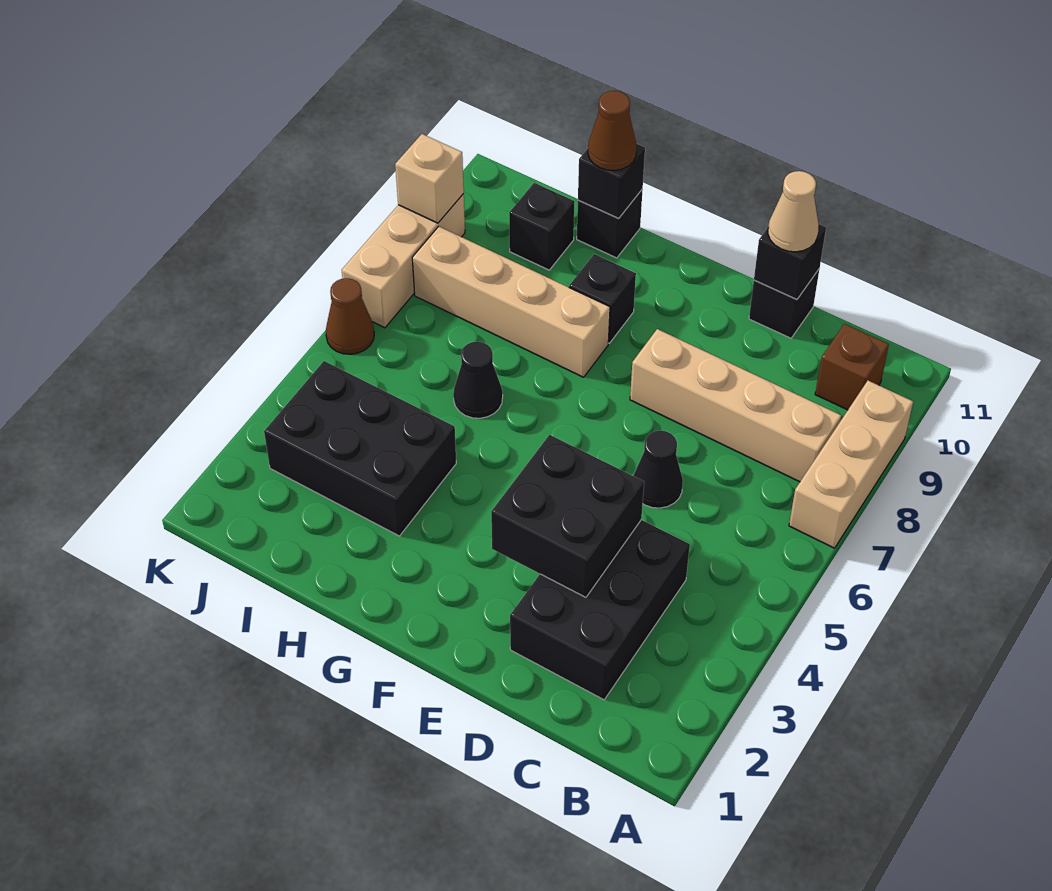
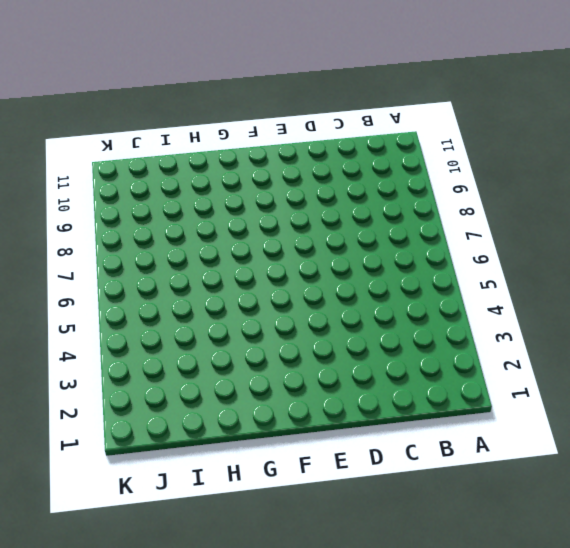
none -> tan 1x3 brick [789,381,913,548]
none -> tan 1x4 brick [630,329,841,482]
none -> brown 1x1 brick [815,324,889,410]

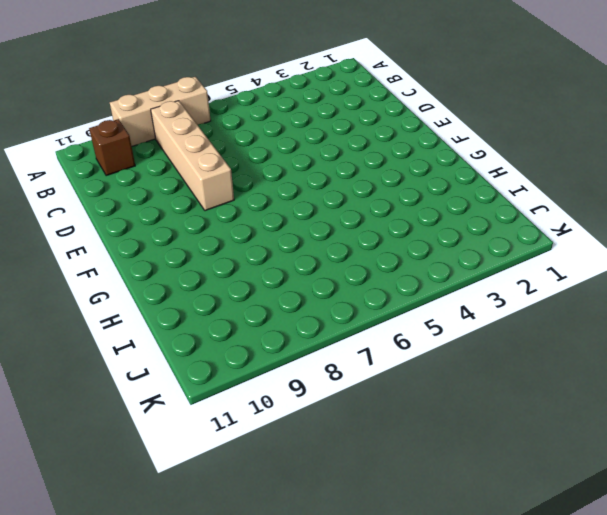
none -> black 2x3 brick [510,520,690,700]
none -> black 1x1 cone [633,430,683,508]
none -> black 1x1 brick [749,270,819,338]

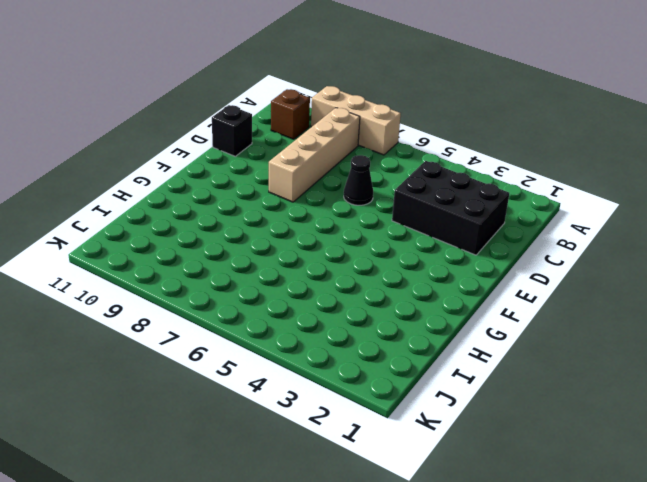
none -> tan 1x4 brick [412,227,610,377]
none -> black 1x1 brick [569,254,636,343]
none -> black 2x3 brick [264,361,456,536]

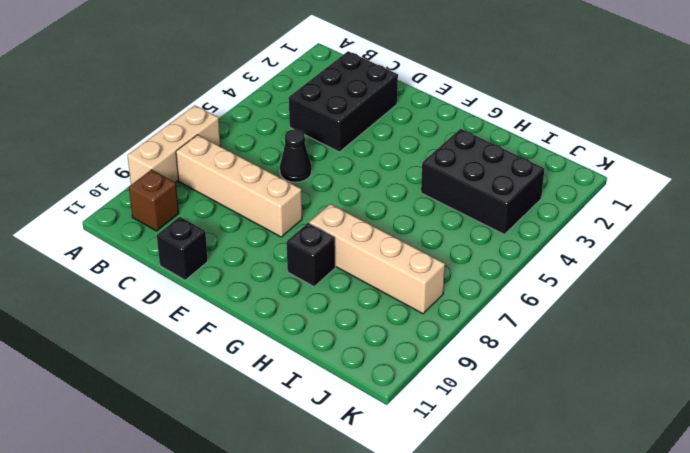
none -> black 1x1 cone [453,342,503,418]
none -> black 1x1 brick [577,189,643,258]
none -> black 1x1 brick [509,183,575,270]

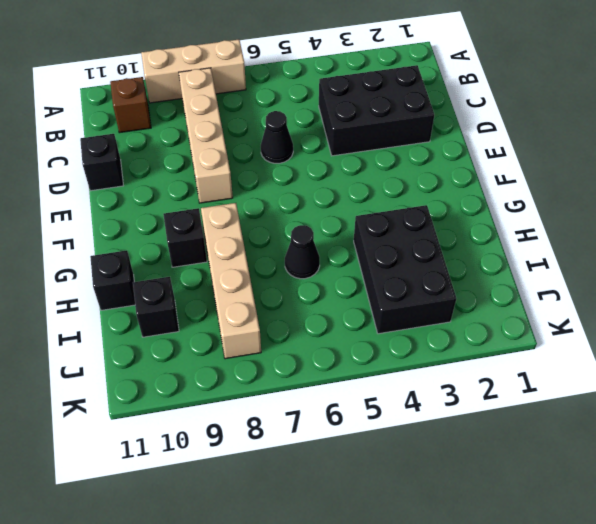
none -> brown 1x1 cone [326,278,374,354]
none -> tan 1x3 brick [342,194,465,328]
none -> black 2x2 brick [491,435,644,597]

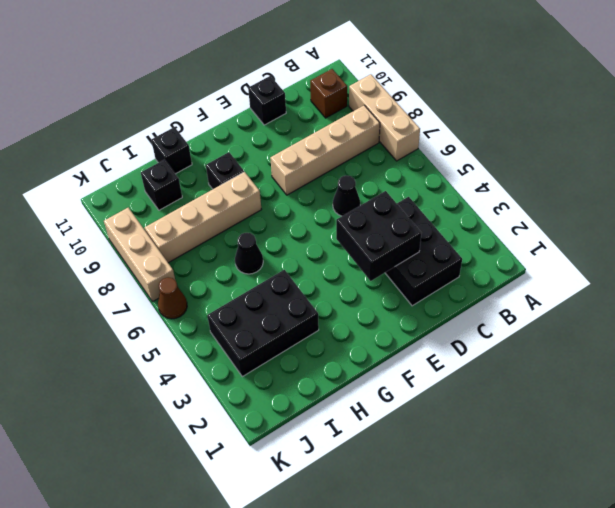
none -> black 1x1 brick [754,224,826,300]
none -> black 1x1 brick [578,144,645,218]
none -> tan 1x1 brick [395,134,464,223]

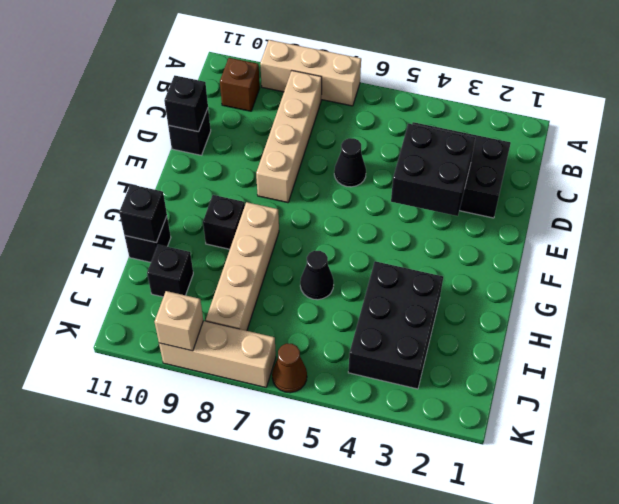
none -> tan 1x1 cone [768,171,819,252]
none -> brown 1x1 cone [588,91,637,170]

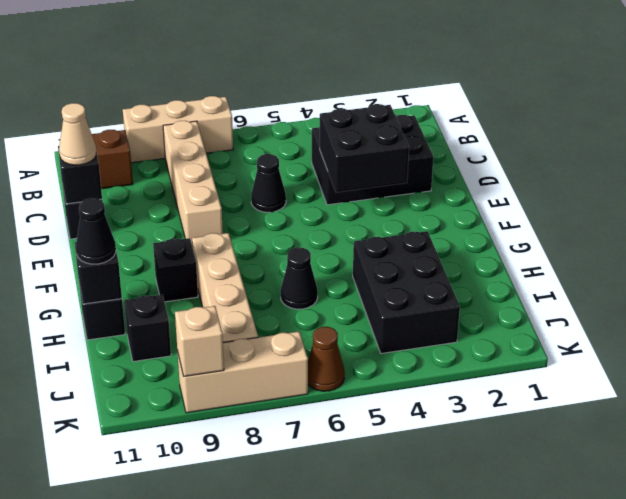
black 1x1 cone [76,198,116,264] -> brown 1x1 cone [588,91,637,170]

